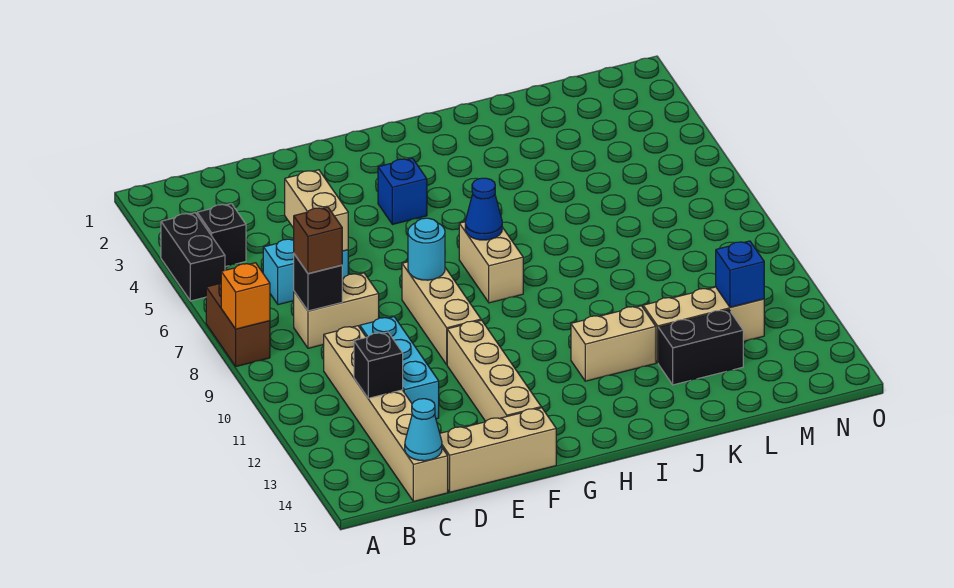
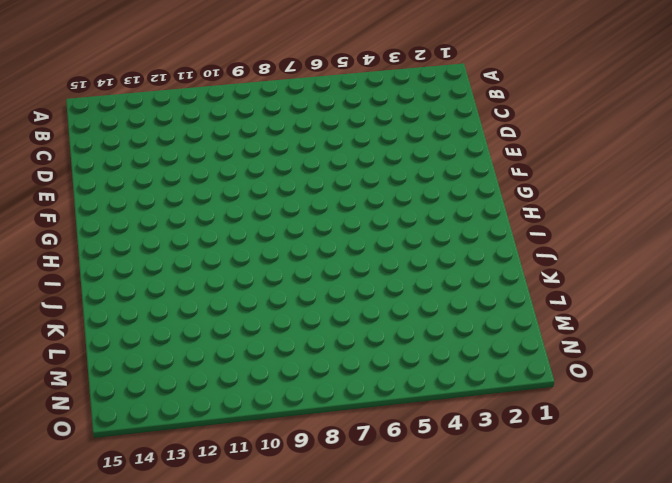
none -> black 1x2 brick [161,213,225,301]
none -> brown 1x2 brick [206,283,270,366]
none -> black 1x1 brick [197,204,246,267]

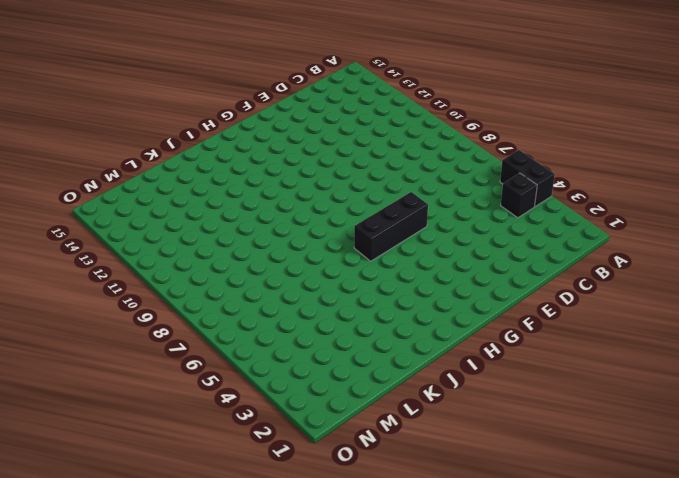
black 1x3 brick [354,192,428,261] -> none
none -> brown 1x2 brick [206,283,270,366]
none -> cyan 1x2 brick [263,239,348,305]
none -> tan 1x2 brick [294,273,379,348]

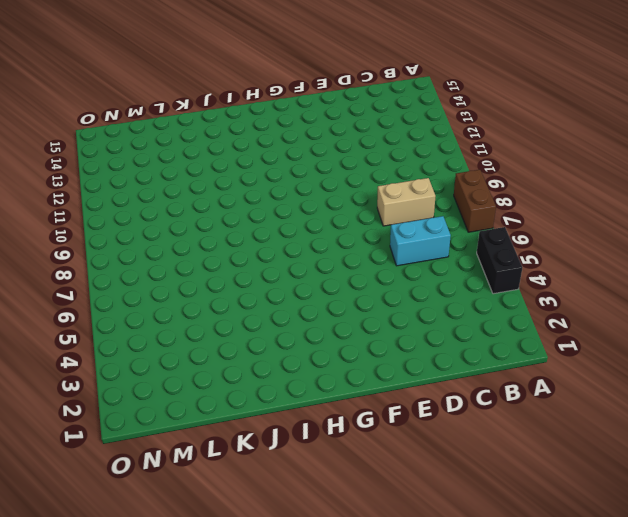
none -> black 1x1 brick [197,204,246,267]
none -> tan 1x6 brick [324,326,448,501]
none -> cyan 1x3 brick [360,317,439,419]

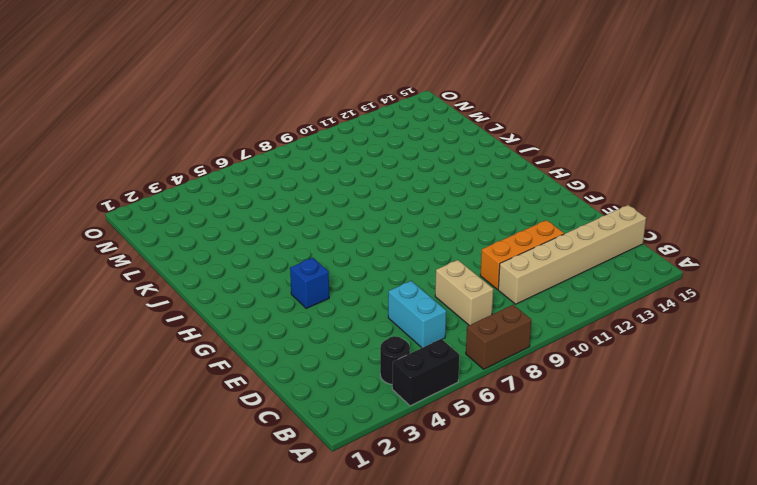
black 1x1 round brick [380,336,410,384] -> black 1x1 brick [197,204,246,267]
orange 1x3 brick [480,220,564,289] -> cyan 1x3 brick [360,317,439,419]
none -> tan 1x3 brick [440,408,556,492]
none -> tan 1x3 brick [402,262,481,365]
none -> tan 1x4 brick [447,320,541,421]

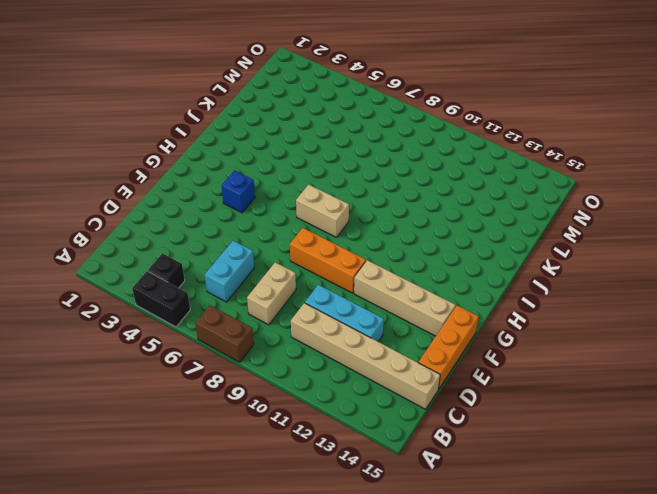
orange 1x3 brick [418,306,479,389] -> tan 1x3 brick [440,408,556,492]
orange 1x3 brick [290,228,366,293] -> tan 1x3 brick [402,262,481,365]
none -> tan 1x2 brick [571,306,656,381]
none -> tan 1x3 brick [643,287,764,363]
none -> black 1x2 brick [658,309,743,385]

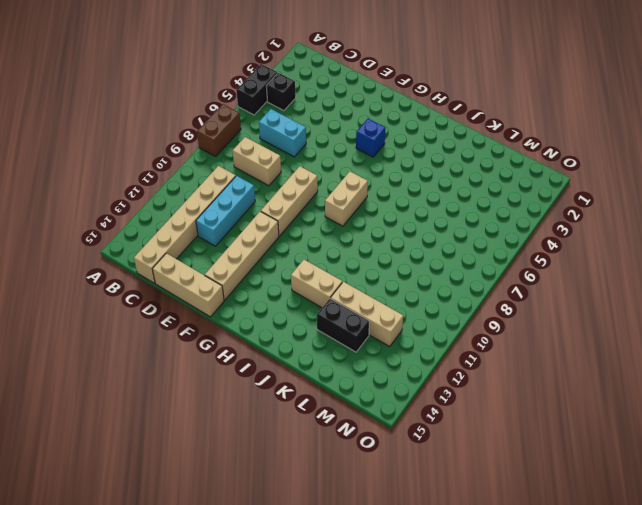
none -> orange 1x1 brick [221,263,270,329]
none -> black 1x1 brick [294,254,342,311]
none -> black 1x1 brick [354,332,403,398]

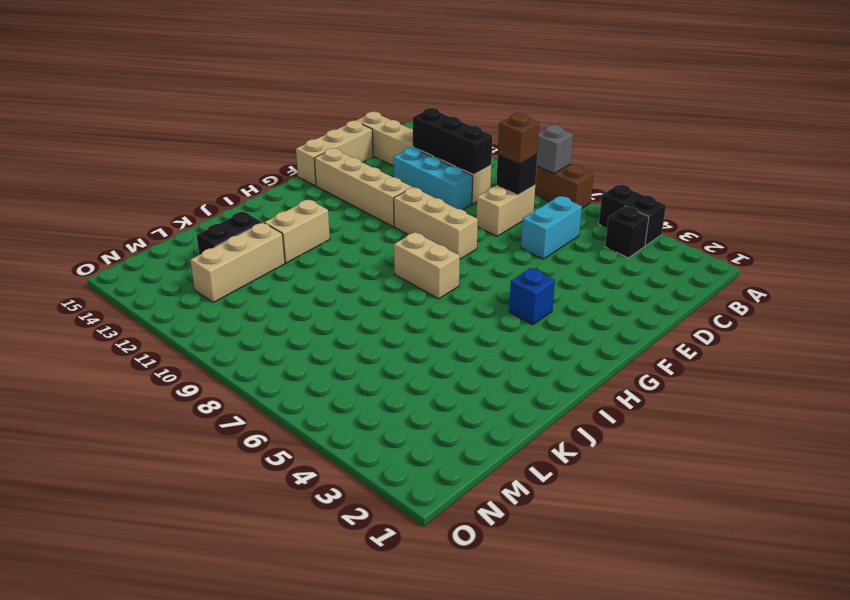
grey 1x1 brick [537,125,574,173] -> orange 1x1 brick [221,263,270,329]
black 1x3 brick [413,108,493,175] -> black 1x1 brick [354,332,403,398]
none -> cyan 1x1 cone [405,399,442,461]
none -> tan 1x2 brick [285,170,348,251]
none -> cyan 1x1 round brick [408,218,445,280]

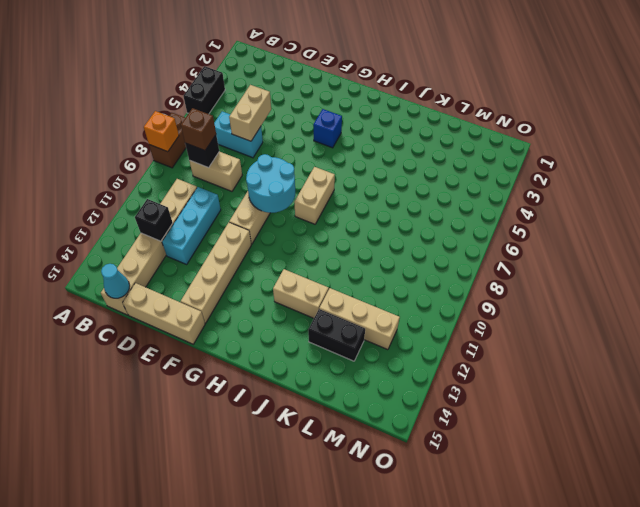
cyan 2x2 round brick [246,154,295,213] -> cyan 1x1 round brick [408,218,445,280]
none -> black 1x1 brick [197,204,246,267]
none -> blue 1x1 cone [465,178,502,240]
none -> blue 1x1 brick [716,241,764,307]

